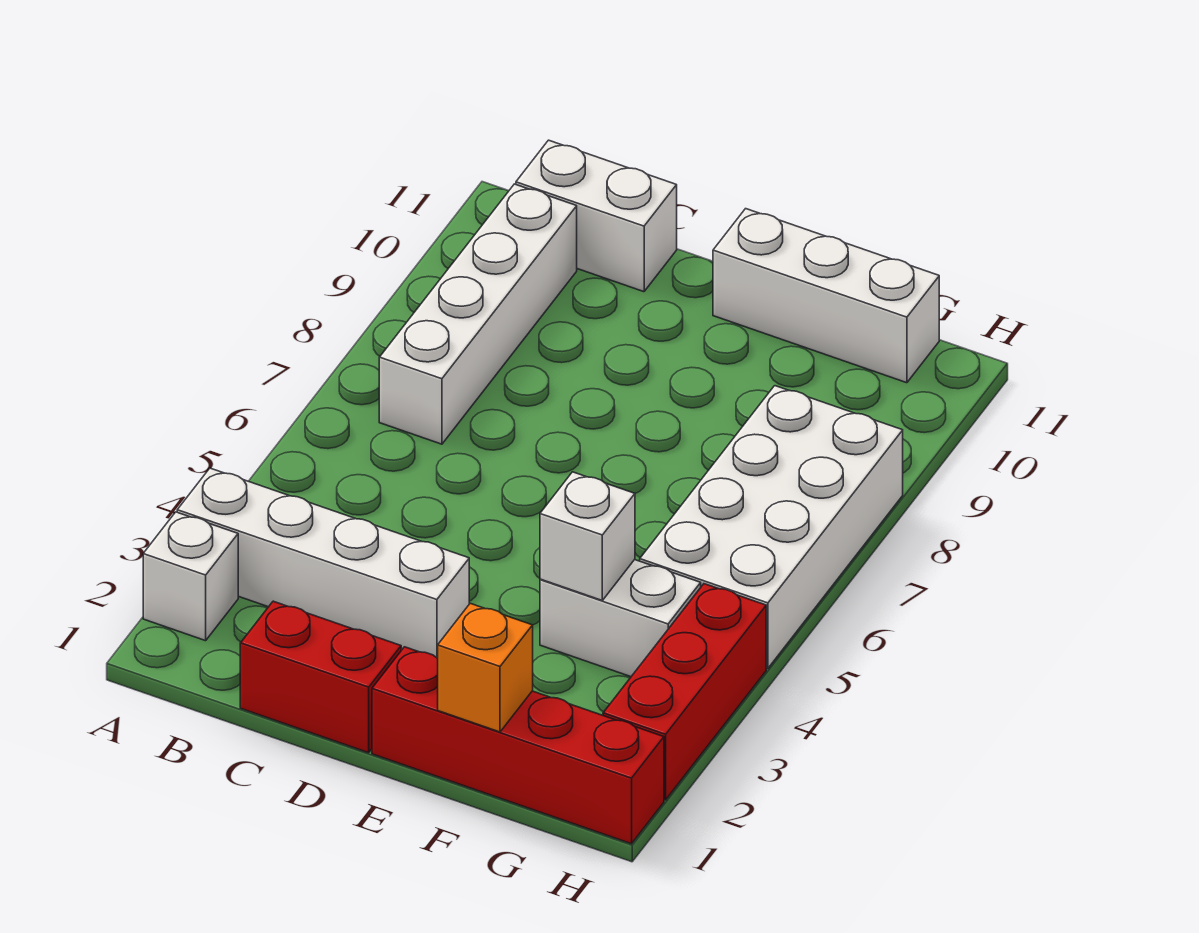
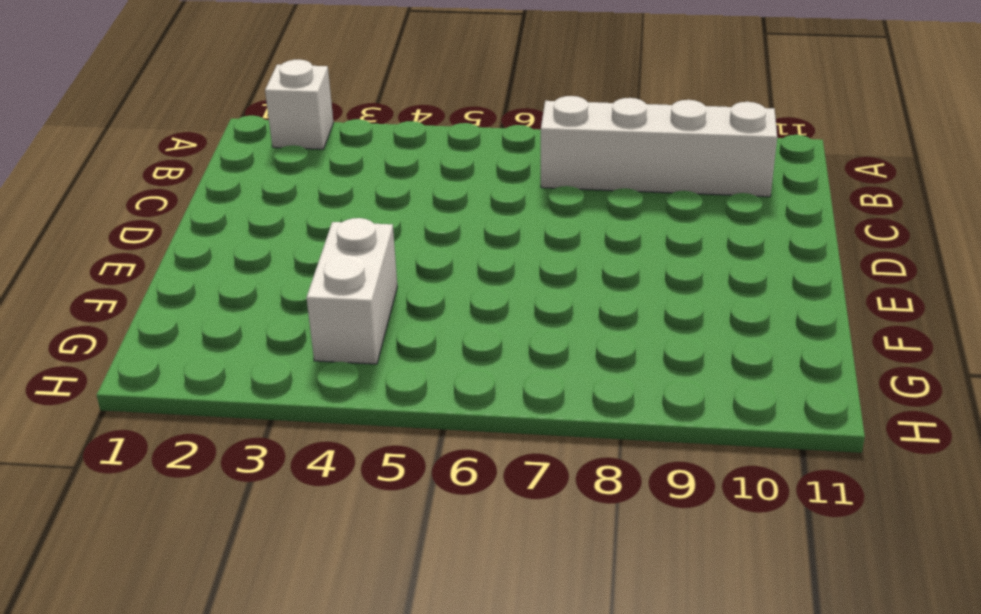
none -> white 1x4 brick [177,468,469,658]
none -> white 1x2 brick [516,140,677,292]
none -> red 1x2 brick [240,601,401,753]

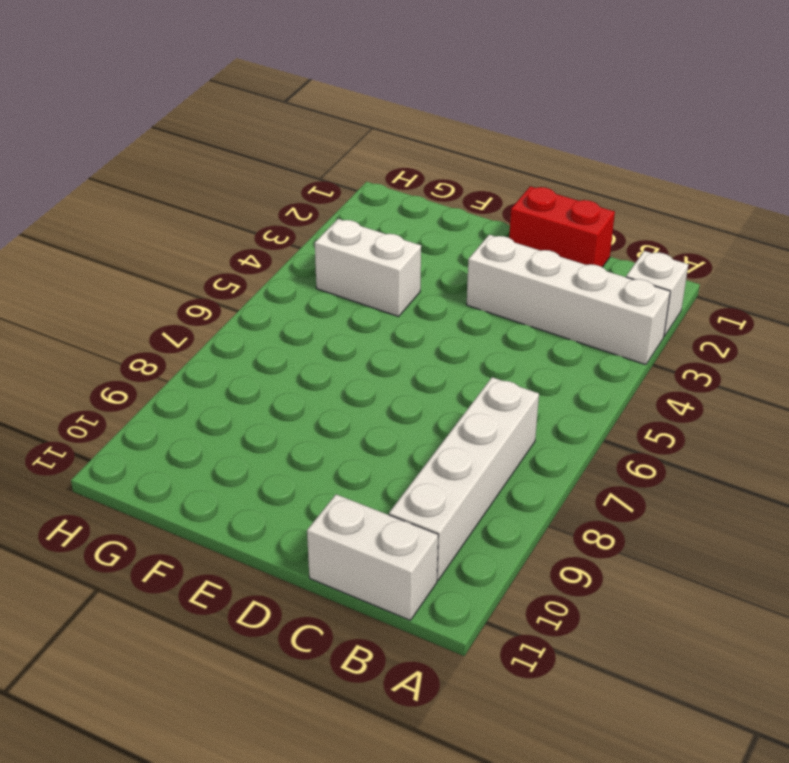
none -> red 1x4 brick [372,647,664,844]
none -> white 1x3 brick [713,209,939,383]
none -> white 2x4 brick [640,386,903,668]

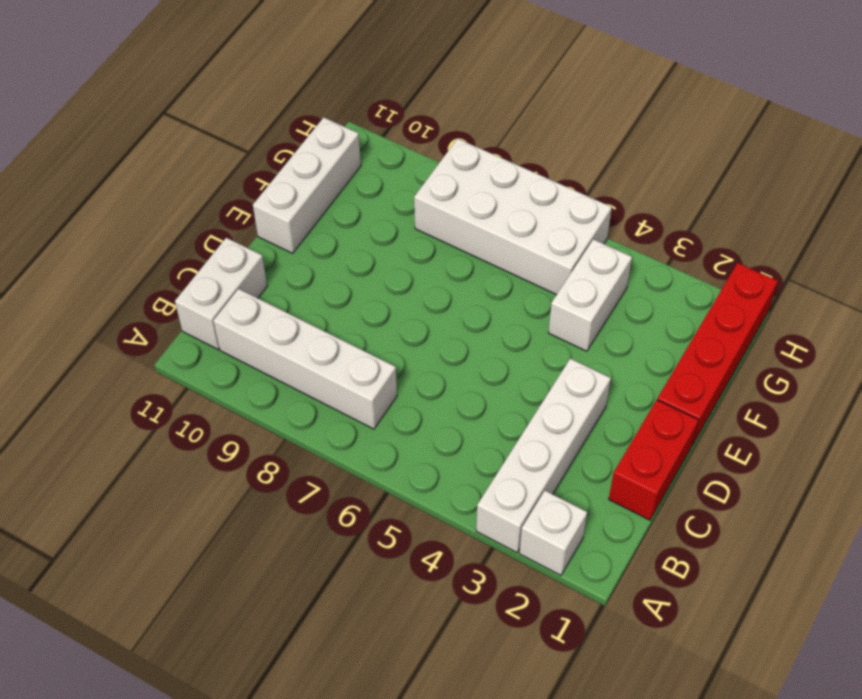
none -> red 1x3 brick [603,584,766,800]
none -> orange 1x1 brick [438,603,533,732]
none -> white 1x1 brick [540,472,635,600]

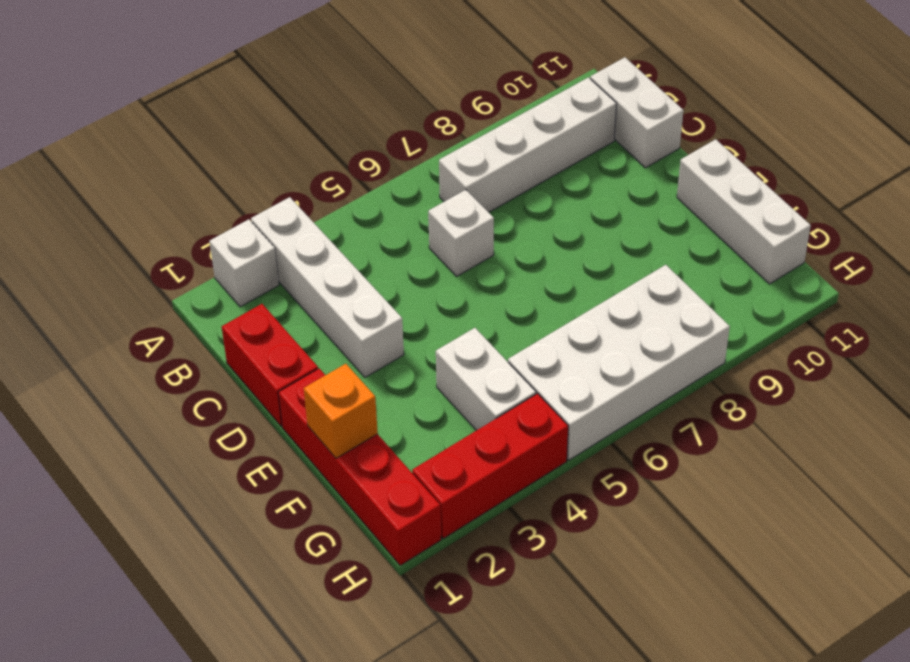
white 1x1 brick [428,190,494,276] -> white 1x1 brick moved to [540,472,635,600]

